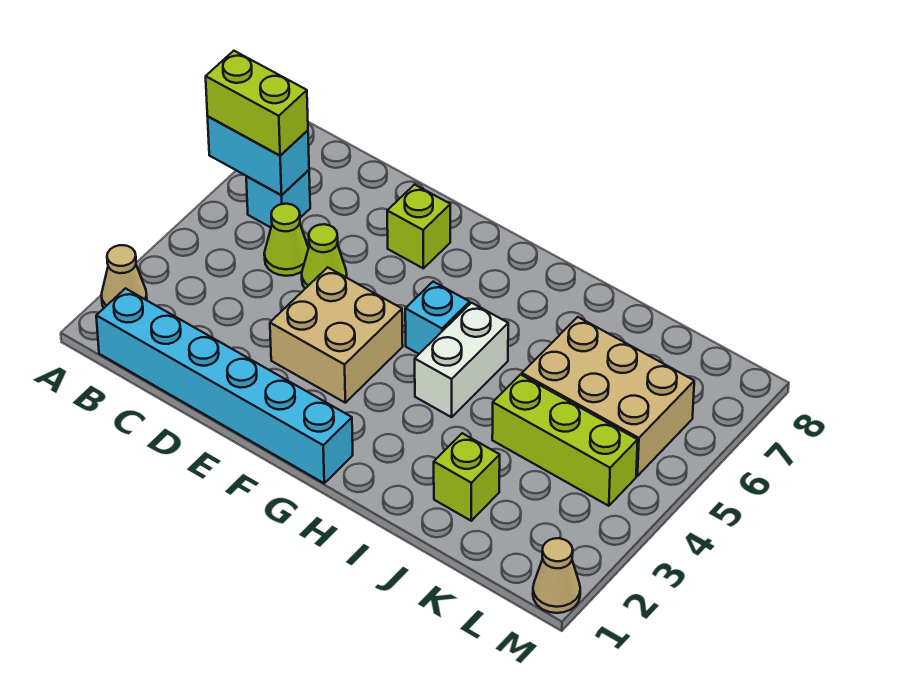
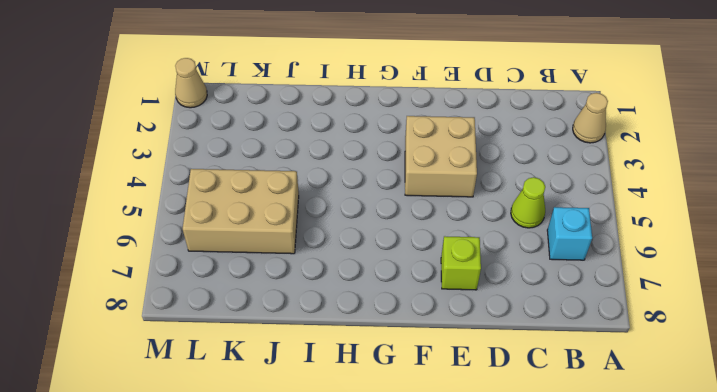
none -> cyan 1x6 brick [96,289,353,483]
none -> lime 1x1 cone [302,224,347,288]
none -> cyan 1x1 brick [405,282,470,354]

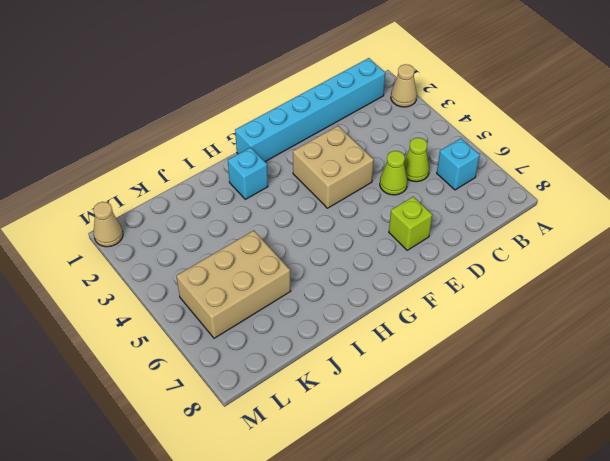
cyan 1x1 brick [228,147,268,199] -> cyan 1x1 brick moved to [405,282,470,354]
none -> white 1x2 brick [415,303,508,417]
none -> lime 1x1 brick [434,433,500,521]
none -> lime 1x3 brick [492,375,638,506]

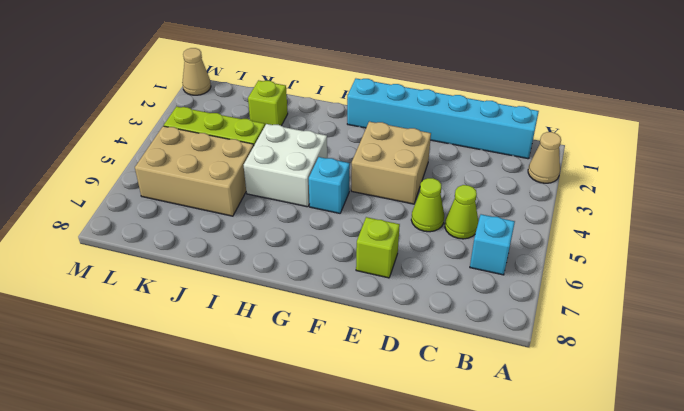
white 2x2 brick [244,124,327,207] -> white 1x2 brick [415,303,508,417]
none -> cyan 1x2 brick [208,117,309,195]
none -> lime 1x2 brick [206,51,308,156]

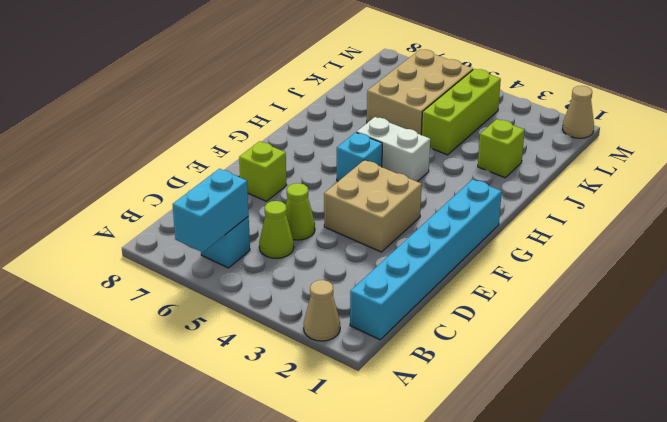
none -> lime 1x2 brick [206,51,308,156]

